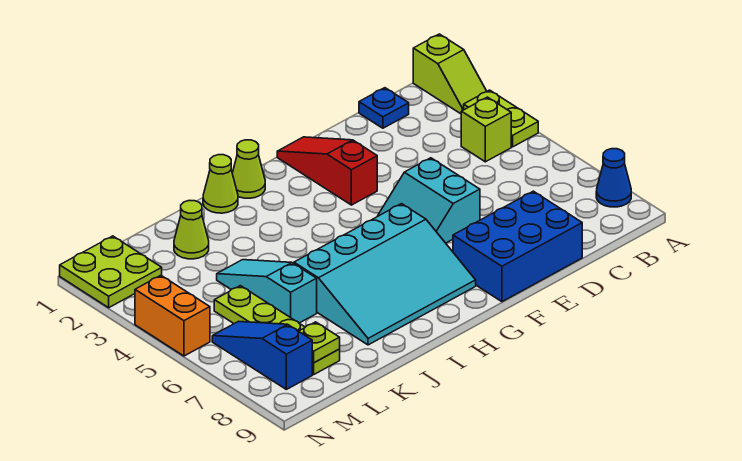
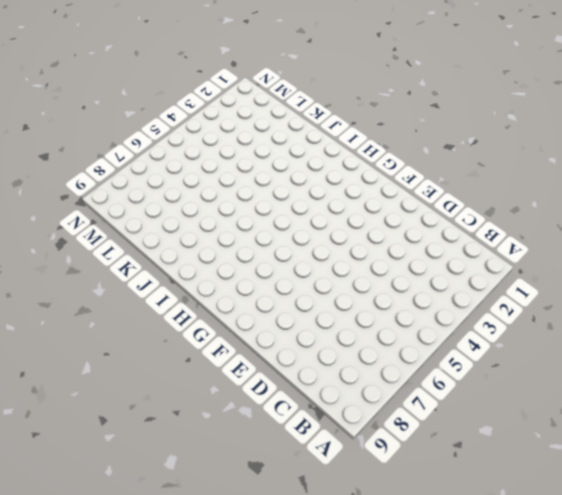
none -> lime 1x2 slope [413,34,487,114]
none -> lime 1x2 plate [464,90,538,147]
none -> blue 1x1 cone [596,149,631,207]

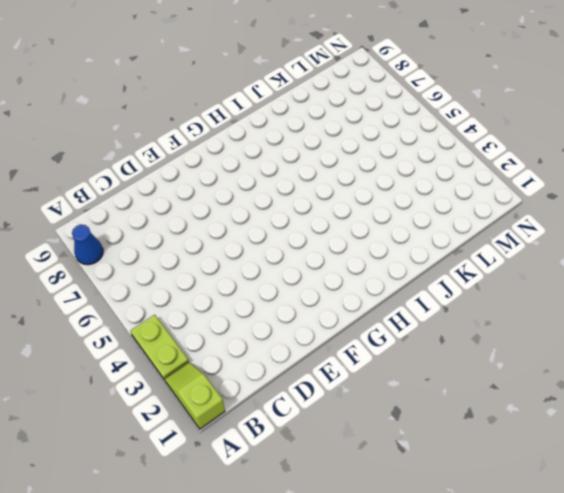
none -> lime 1x1 brick [461,97,511,162]
none -> blue 1x1 plate [359,88,409,128]
none -> blue 2x3 brick [453,191,582,302]

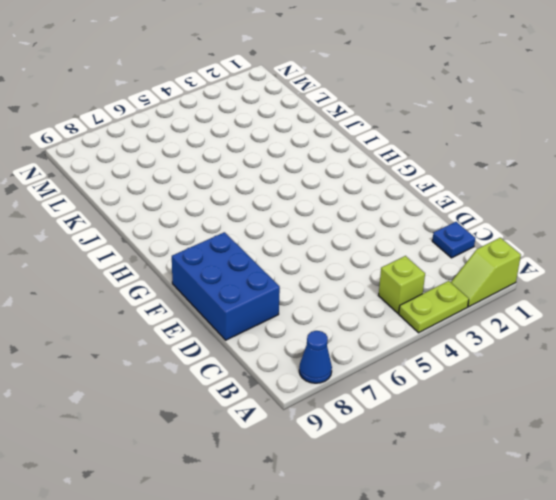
none -> cyan 2x2 slope [378,158,480,243]
none -> red 1x3 slope [277,137,377,205]
none -> cyan 3x4 slope [294,204,476,345]

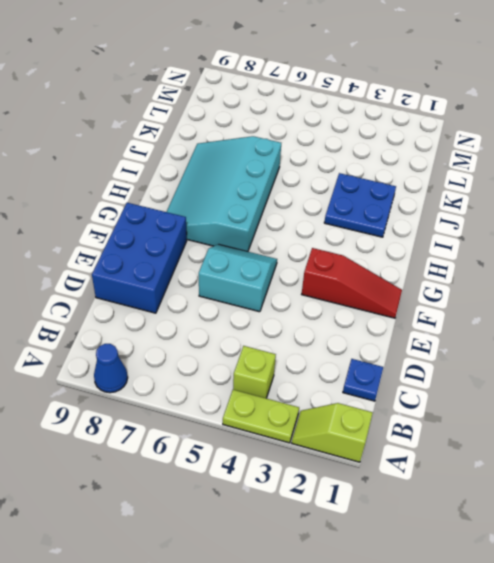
blue 2x2 plate [324,173,396,237] -> none
none -> lime 1x1 cone [232,140,265,198]
none -> lime 1x1 cone [203,155,238,213]
none -> lime 1x1 cone [174,200,209,259]

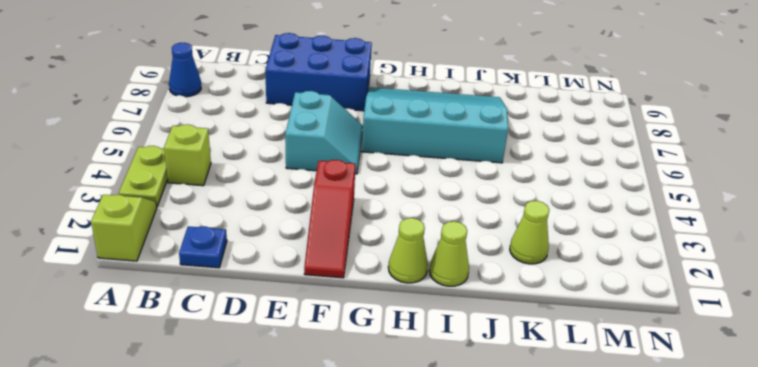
none -> cyan 1x3 slope [217,260,317,323]
none -> lime 1x4 plate [214,286,340,375]
none -> lime 2x2 plate [60,236,162,308]

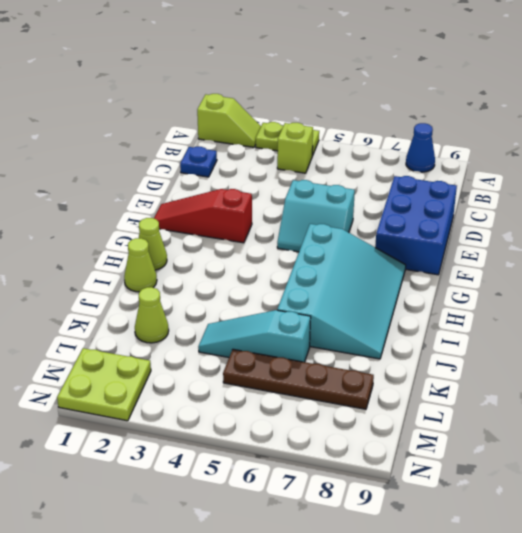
brown 1x4 plate [223,349,374,409] -> lime 1x4 plate [214,286,340,375]
none -> blue 1x3 slope [212,321,313,389]
none -> orange 1x2 brick [135,275,210,356]
none -> lime 1x1 plate [299,322,340,363]

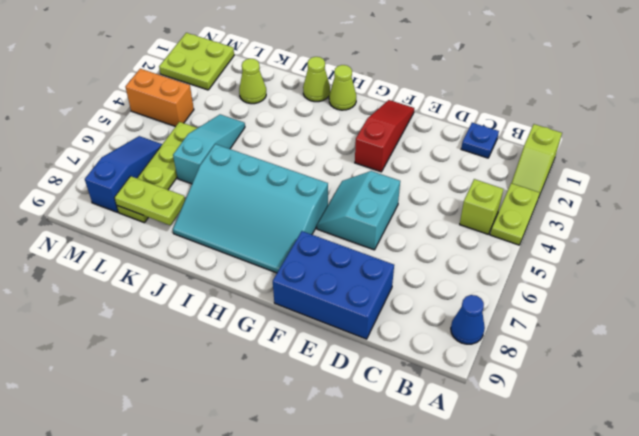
lime 1x2 plate [115,176,185,225] -> lime 1x1 plate [299,322,340,363]
orange 1x2 brick [126,69,194,127] -> orange 1x2 brick turned to [135,275,210,356]

